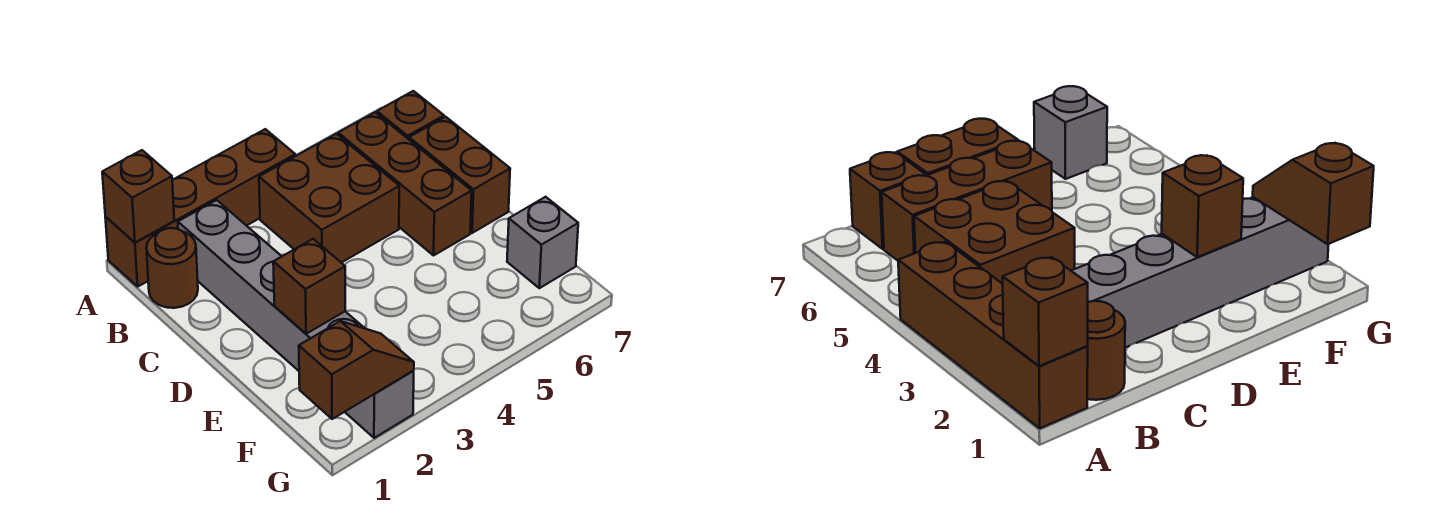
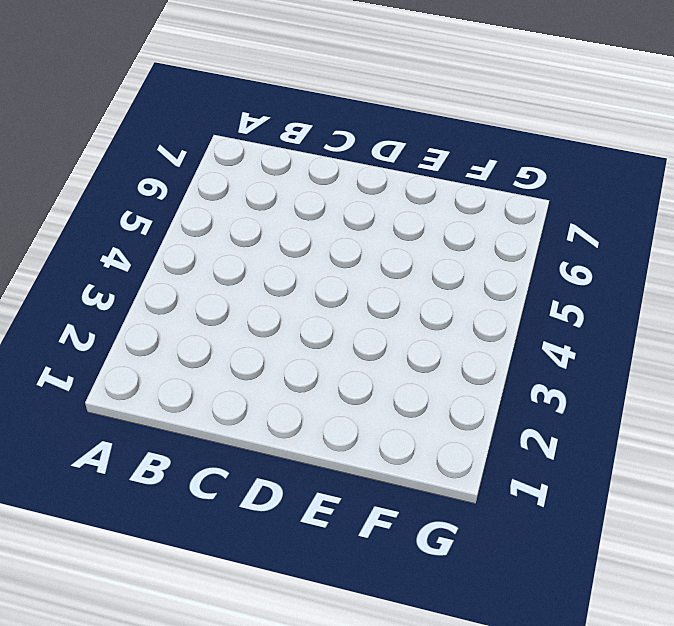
none -> brown 1x4 brick [105,129,295,286]
none -> brown 1x1 round brick [146,228,198,308]

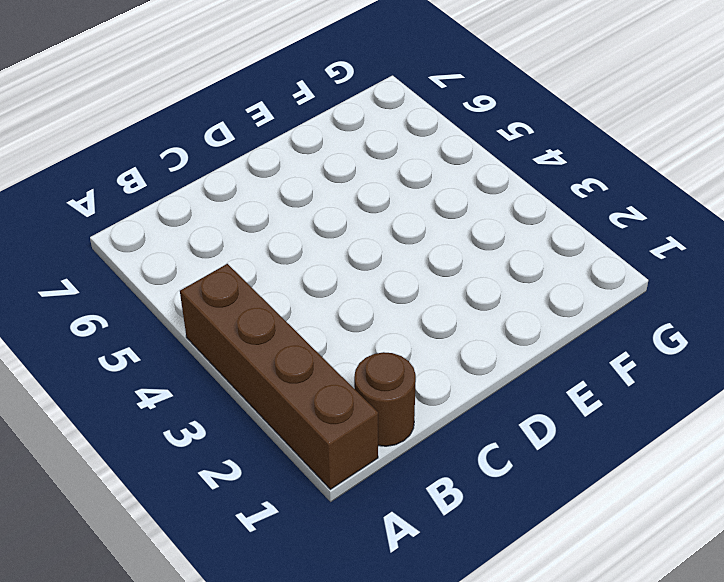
none -> grey 1x6 brick [178,200,414,438]
none -> brown 2x2 brick [259,134,399,263]

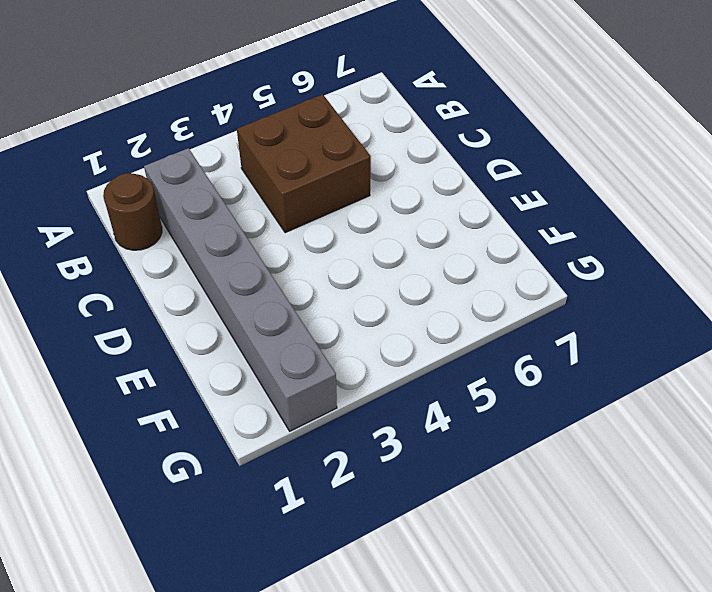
none -> brown 1x4 brick [105,129,295,286]
none -> brown 1x3 brick [338,112,472,255]

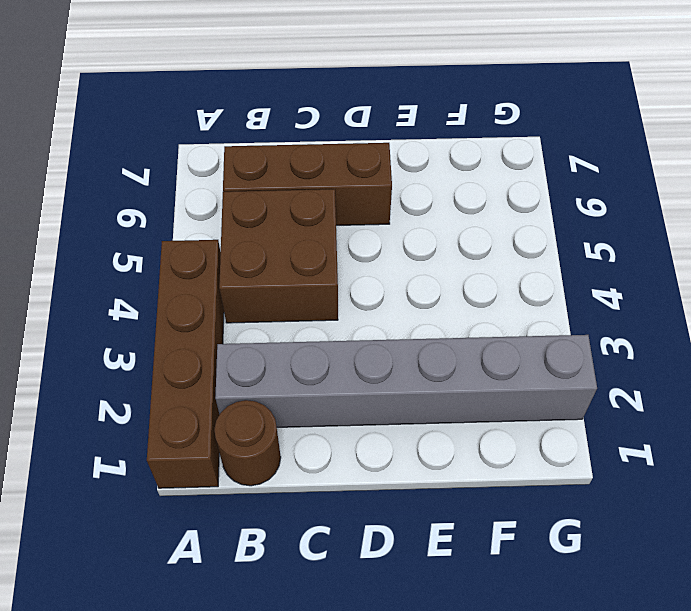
none -> brown 1x1 brick [377,91,444,139]
none -> brown 1x2 brick [409,117,510,233]

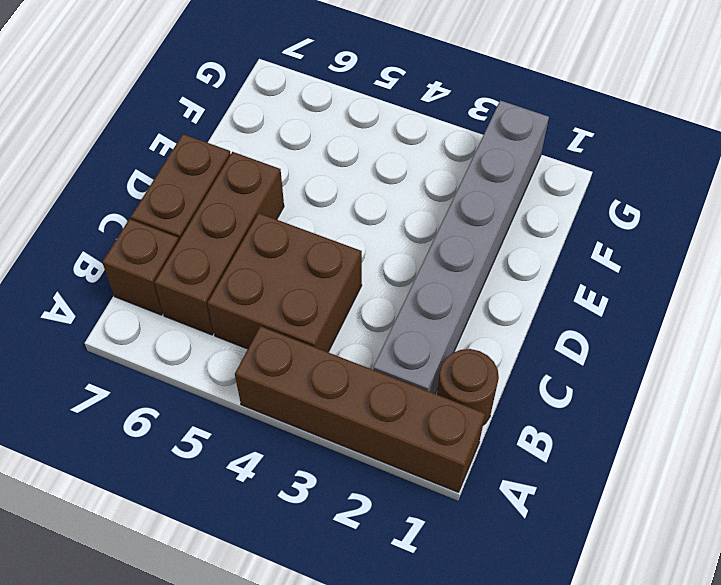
none -> grey 1x1 brick [507,197,578,288]
none -> brown 1x1 brick [102,150,174,242]

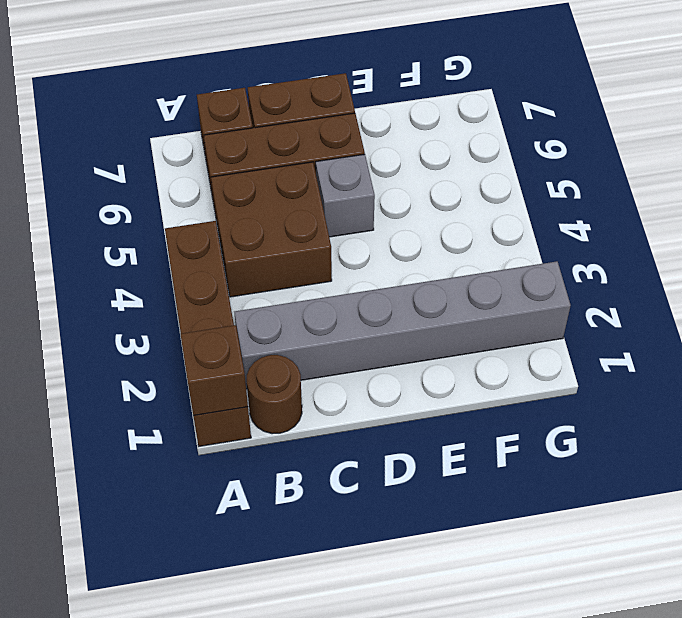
grey 1x1 brick [316,154,375,237] -> grey 1x1 brick moved to [507,197,578,288]
none -> brown 1x1 brick [273,239,345,334]
none -> brown 1x2 slope [299,321,414,419]

